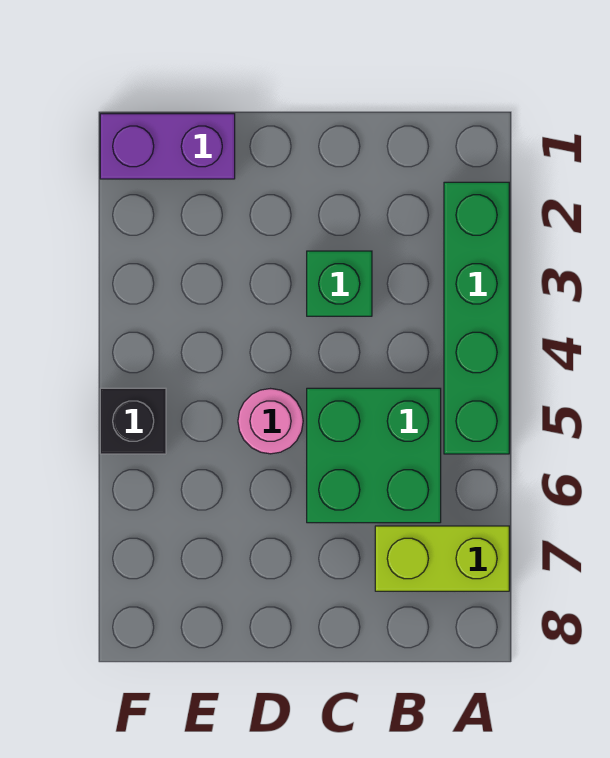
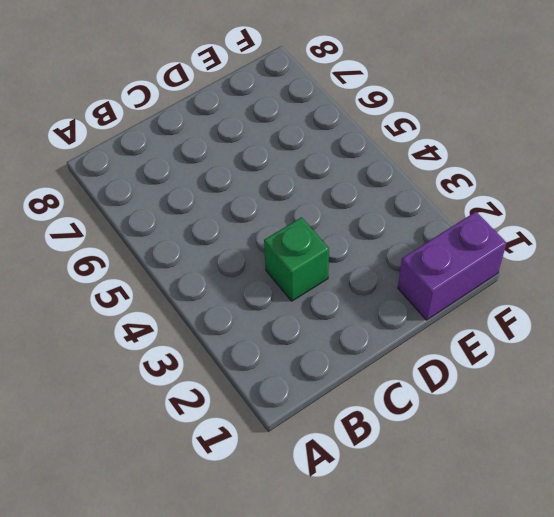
none -> green 1x4 brick [444,182,509,454]
none -> lime 1x2 brick [375,526,509,591]

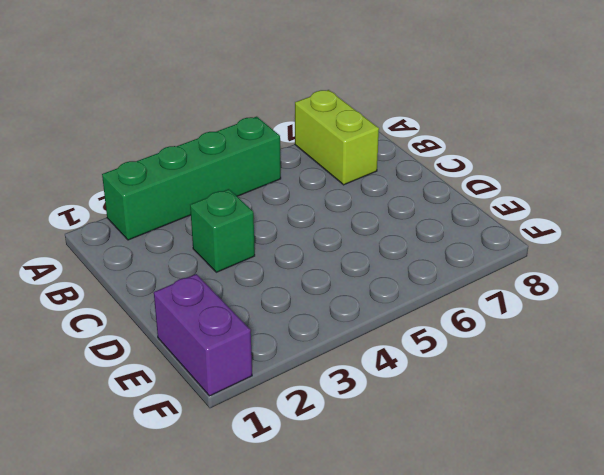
none -> green 2x2 brick [307,388,441,523]
none -> pink 1x1 round brick [238,389,303,454]

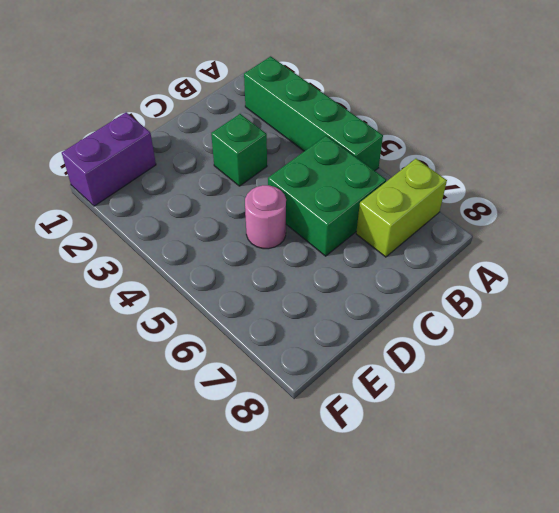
none -> black 1x1 brick [100,388,166,454]

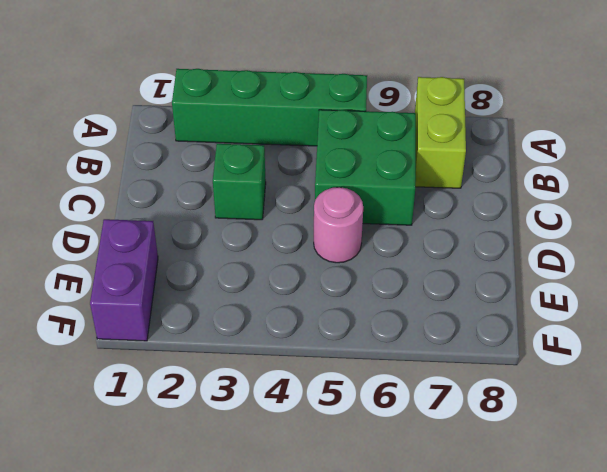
none -> black 1x1 brick [100,388,166,454]

